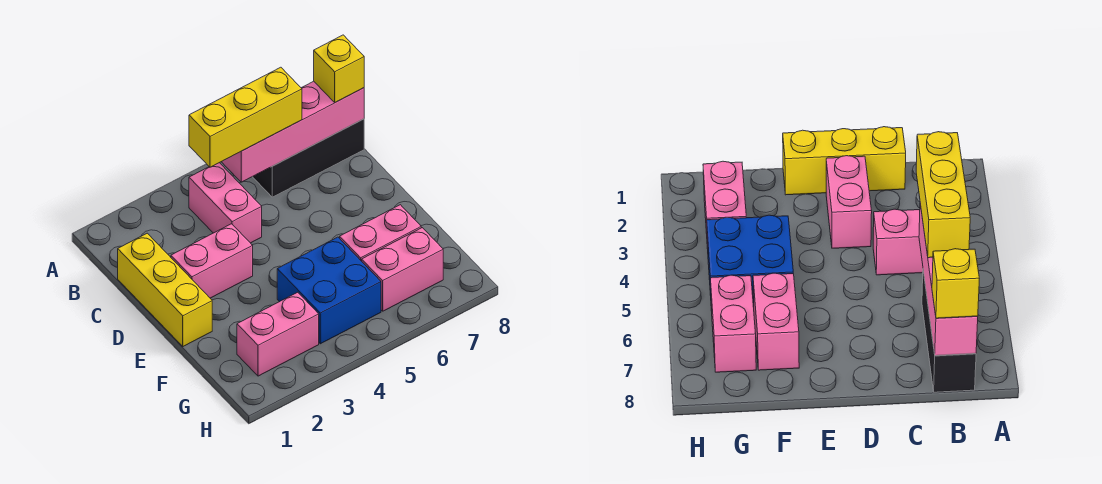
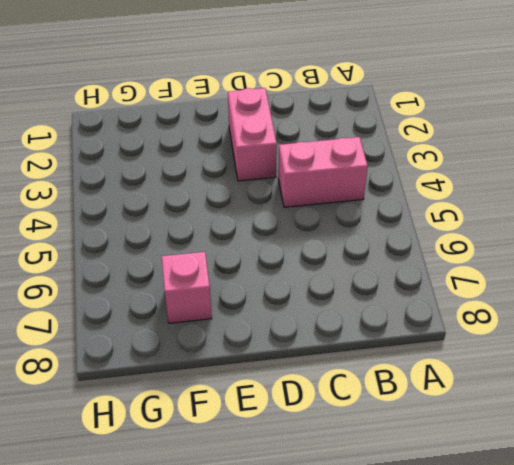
pink 1x1 brick [162,252,212,323] -> pink 1x2 brick [340,205,421,261]
none -> black 1x3 brick [253,119,364,197]
none -> yellow 1x3 brick [118,233,212,346]

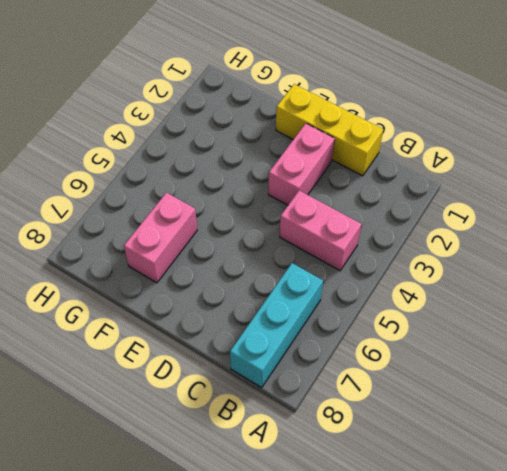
cyan 1x3 brick [230,263,323,388] -> black 1x3 brick [253,119,364,197]
none -> blue 2x2 brick [277,237,381,344]
none -> pink 1x2 brick [237,292,319,376]

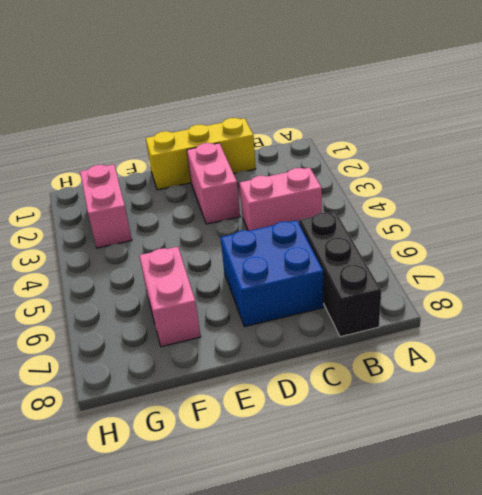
blue 2x2 brick [220,220,323,327] -> blue 2x2 brick moved to [277,237,381,344]
none -> pink 1x2 brick [362,228,443,311]
none -> pink 1x4 brick [222,81,364,182]

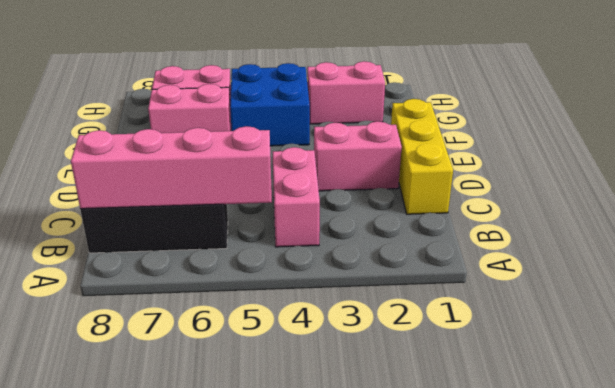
none -> yellow 1x3 brick [189,67,302,167]
none -> yellow 1x1 brick [314,35,364,102]

